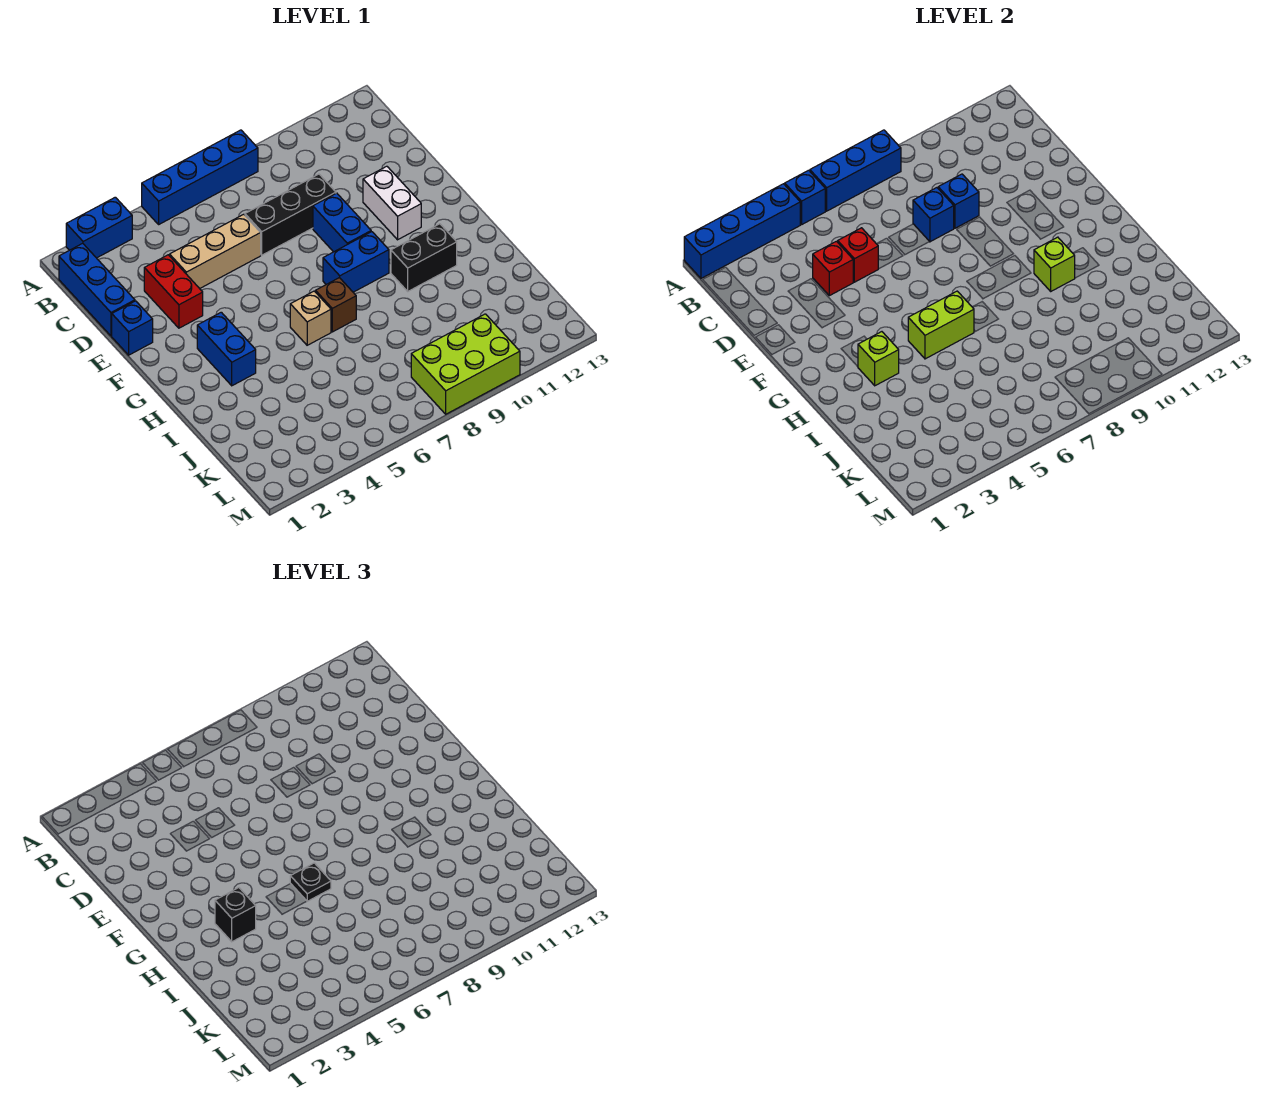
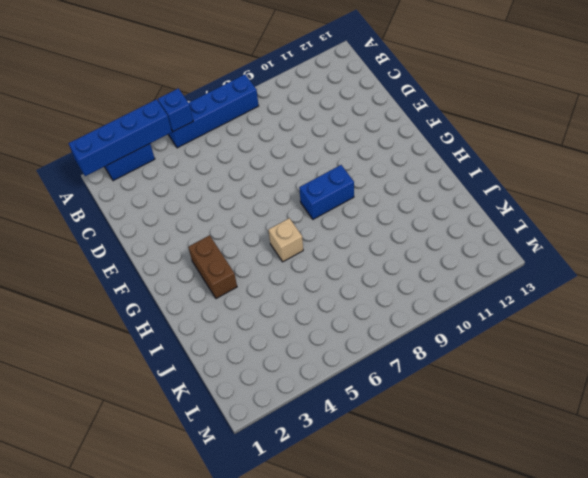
brown 1x2 brick [188,235,237,299] -> blue 1x2 brick [197,312,256,386]
none -> blue 1x3 brick [59,243,135,336]
none -> red 1x2 brick [144,255,203,328]
none -> tan 1x3 brick [170,214,261,289]

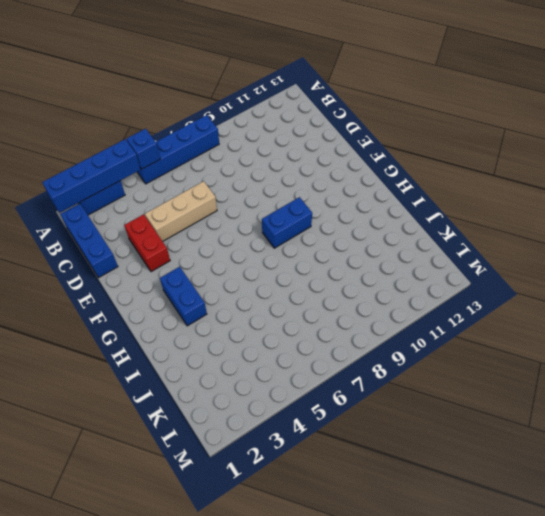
none -> black 1x3 brick [245,174,336,255]
none -> blue 1x1 brick [112,301,153,355]
none -> blue 1x2 brick [313,193,371,252]

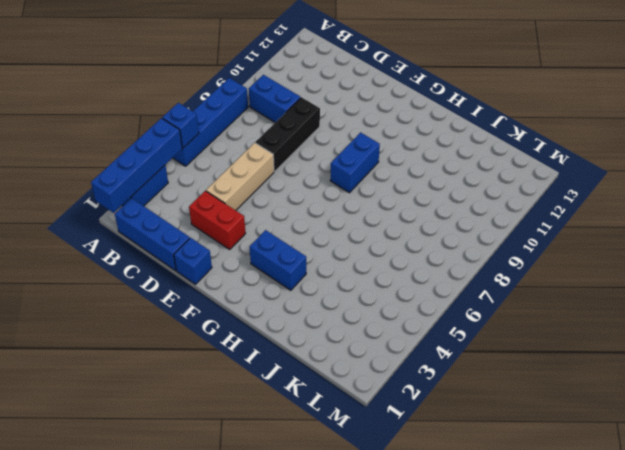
blue 1x2 brick [249,75,301,122] -> blue 1x2 brick moved to [313,193,371,252]
none -> white 1x2 brick [363,166,421,240]
none -> tan 1x1 brick [290,291,331,345]
none -> brown 1x1 brick [316,278,356,332]

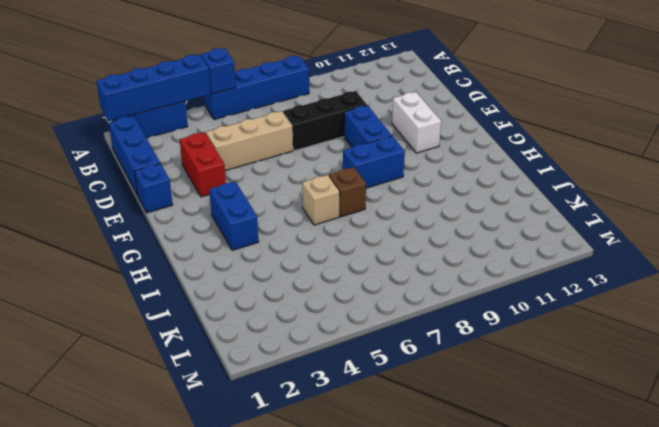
none -> black 1x2 brick [391,224,457,291]
none -> lime 2x3 brick [411,314,520,414]
none -> blue 1x3 brick [810,130,901,211]

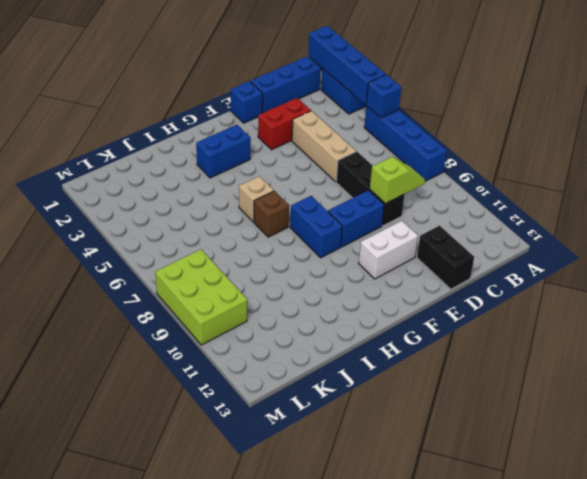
lime 1x2 slope [370,157,425,204] -> blue 1x1 brick [938,174,979,228]
black 1x2 brick [417,226,474,289] -> black 1x2 brick moved to [391,224,457,291]
none -> blue 1x3 brick [810,130,901,211]
none -> red 1x1 brick [813,241,853,296]
none -> red 1x1 brick [838,228,878,282]

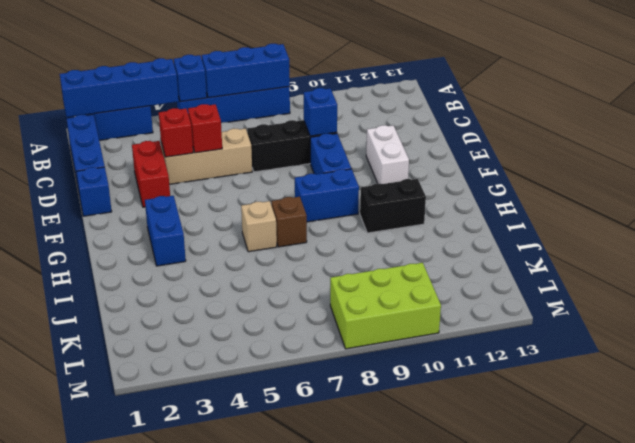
none -> blue 1x1 brick [913,188,954,242]
none -> lime 1x1 brick [858,332,899,386]
none -> lime 1x2 brick [908,291,974,359]

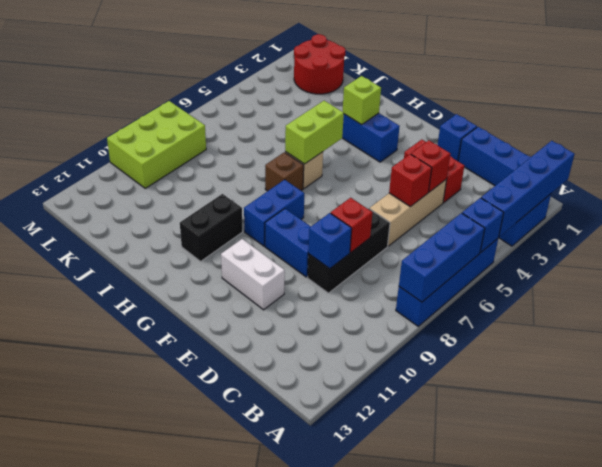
red 1x1 brick [331,198,373,252] -> blue 1x1 brick [913,188,954,242]
red 2x2 round brick [294,34,345,94] -> none
none -> lime 1x1 brick [1034,237,1075,291]
none -> black 1x1 brick [215,888,256,942]
none -> black 1x1 plate [290,863,331,901]

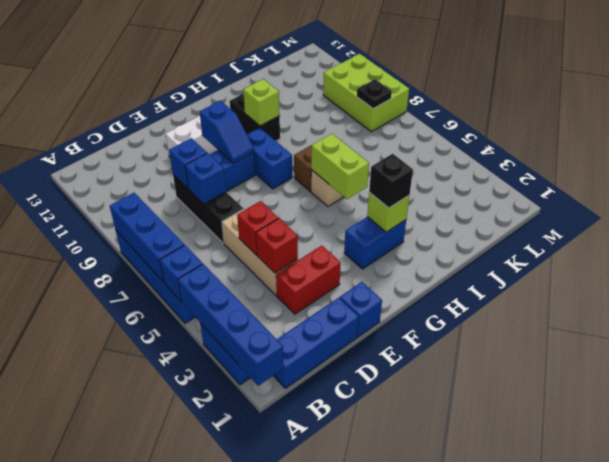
blue 1x2 slope [200,101,254,163] -> none
black 1x1 plate [357,79,392,109] -> black 1x1 plate moved to [290,863,331,901]

